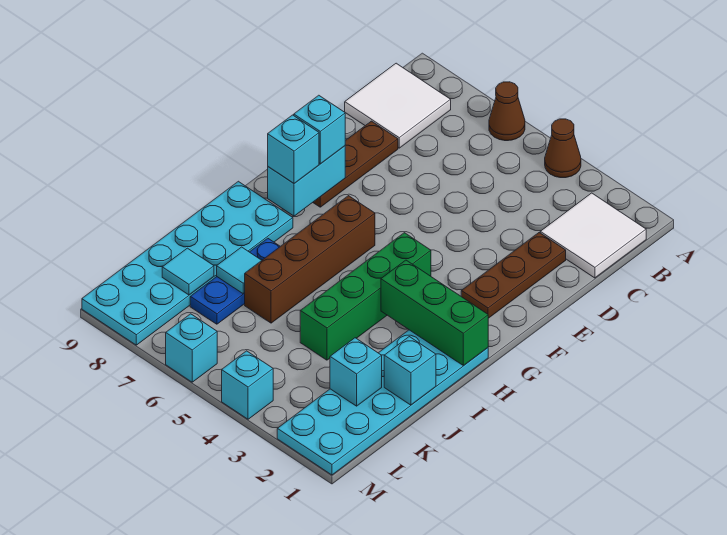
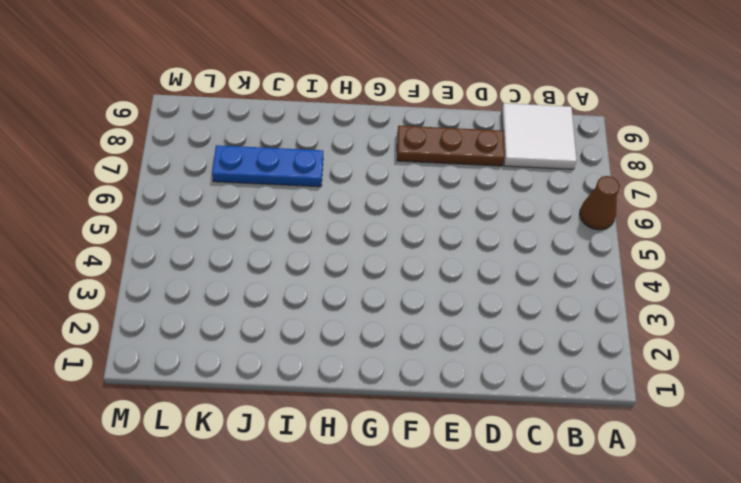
none -> brown 1x1 cone [545,119,581,178]
none -> white 2x2 tile [540,193,646,278]
none -> brown 1x3 plate [461,233,566,318]

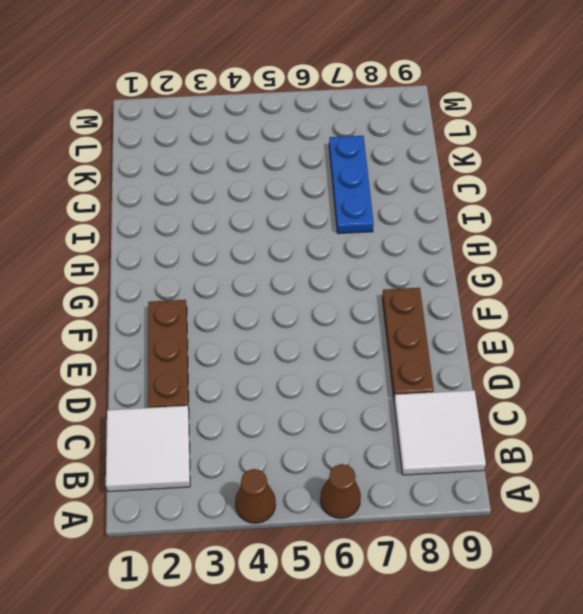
none -> green 1x4 brick [300,233,431,360]
none -> brown 1x4 brick [245,196,375,323]
none -> cyan 2x6 plate [277,330,488,475]

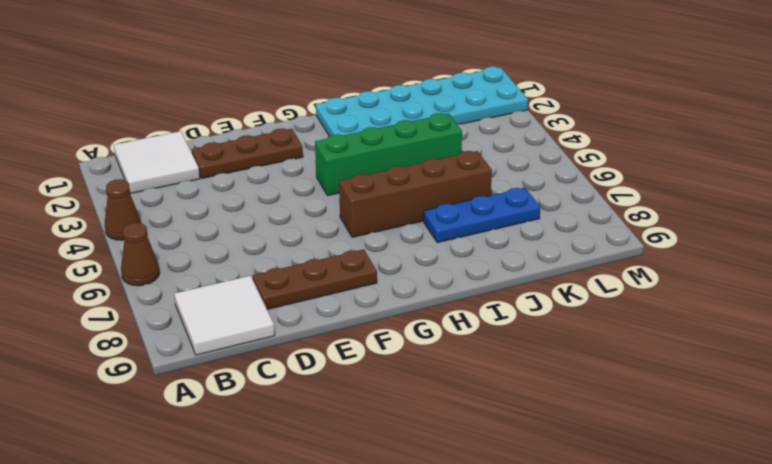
none -> cyan 2x6 plate [82,181,293,345]
none -> cyan 1x1 brick [222,351,273,419]
none -> cyan 1x1 brick [166,314,217,382]

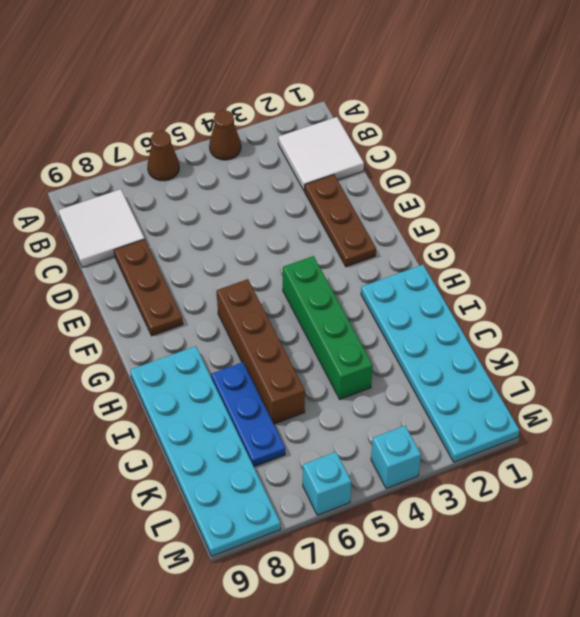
none -> cyan 1x2 brick [268,146,345,216]
none -> green 1x3 brick [381,260,488,366]
none -> cyan 1x1 brick [384,337,436,405]

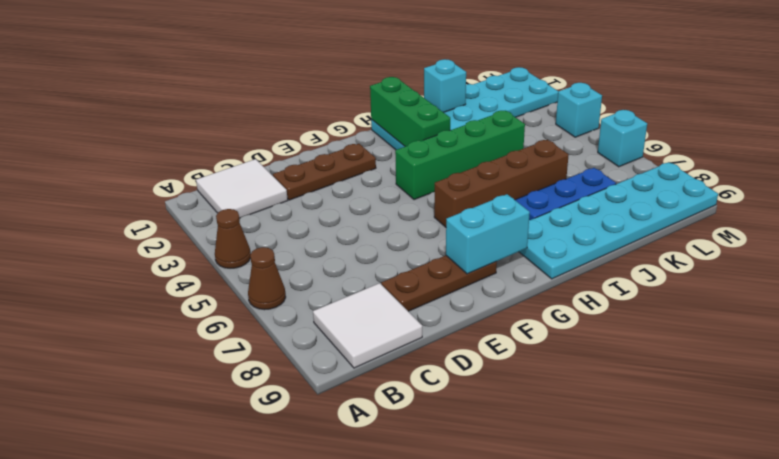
none -> cyan 1x1 tile [217,247,262,294]
none -> cyan 1x1 brick [330,338,382,406]
none -> cyan 1x1 tile [162,248,214,295]

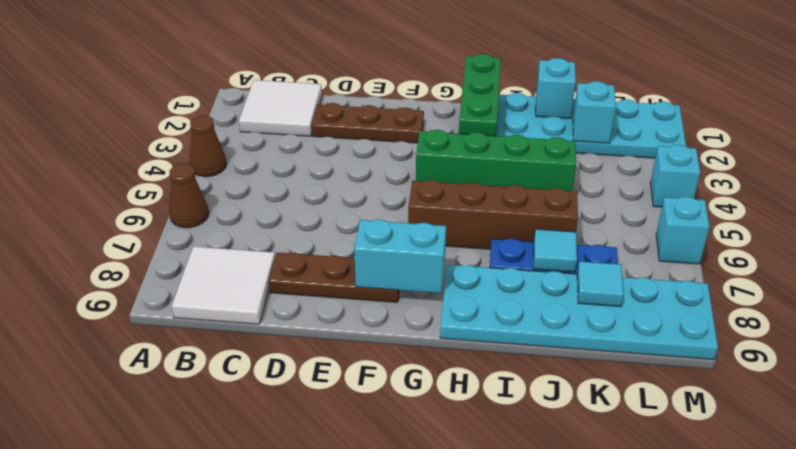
none -> cyan 1x1 brick [294,95,345,164]
none -> cyan 1x1 brick [268,115,319,183]

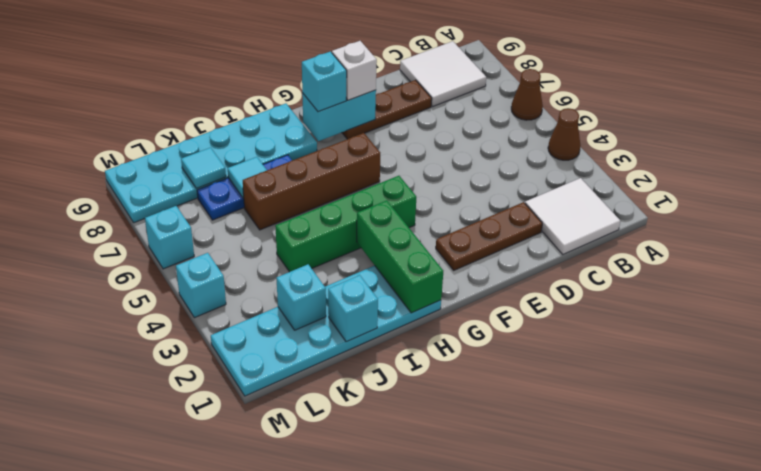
white 1x1 brick [332,41,377,100] -> cyan 1x1 brick [294,95,345,164]

